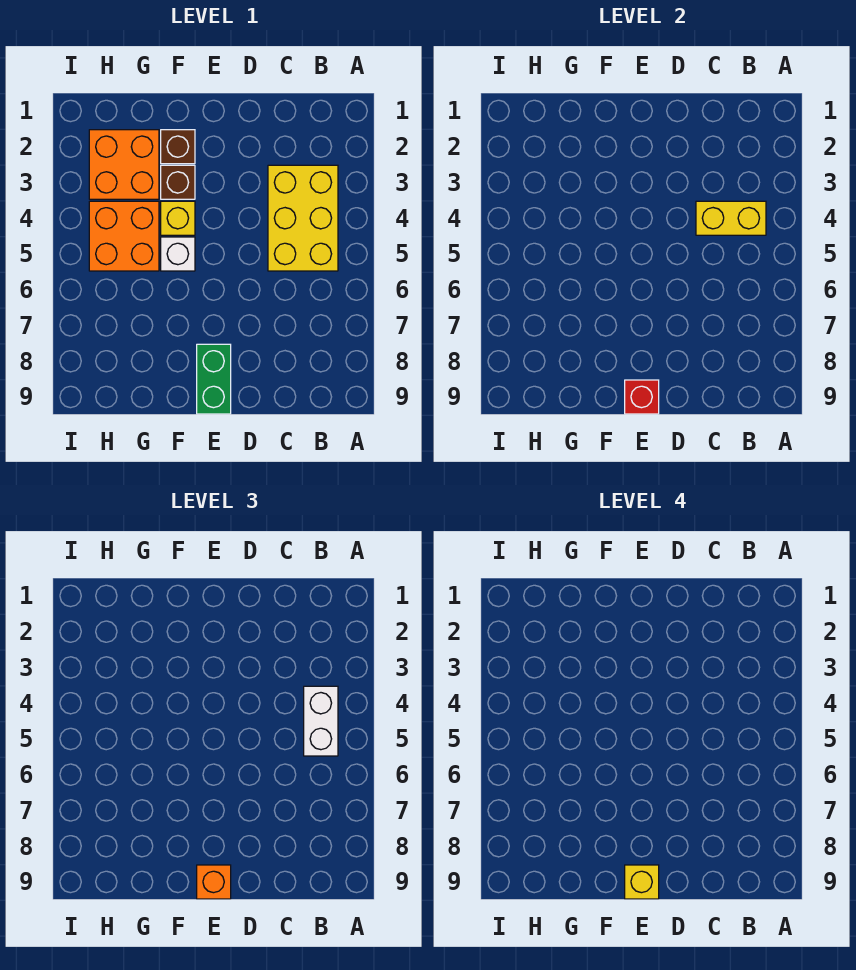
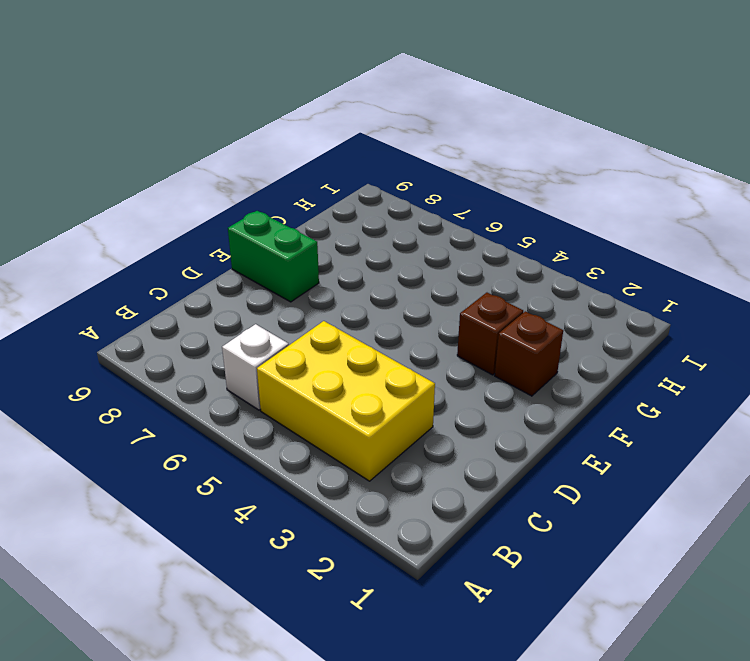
white 1x1 brick [222,324,289,410] -> white 1x1 brick moved to [161,237,195,271]
none -> yellow 1x1 brick [161,201,195,235]
none -> orange 2x2 brick [89,130,159,199]
none -> orange 2x2 brick [89,201,159,271]

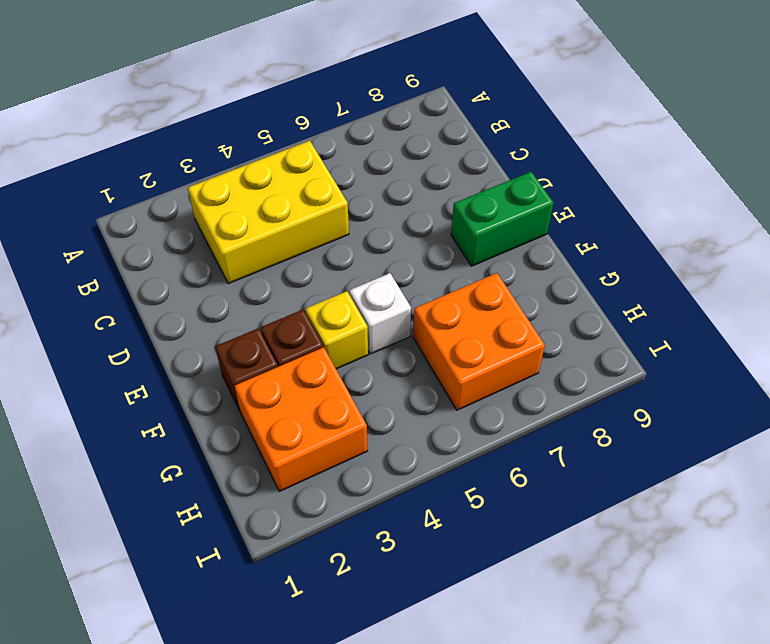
orange 2x2 brick [413,273,545,410] -> orange 2x2 brick moved to [89,201,159,271]
none -> yellow 1x2 brick [696,201,766,235]
none -> red 1x1 brick [625,380,659,414]
none -> white 1x2 brick [304,686,338,756]

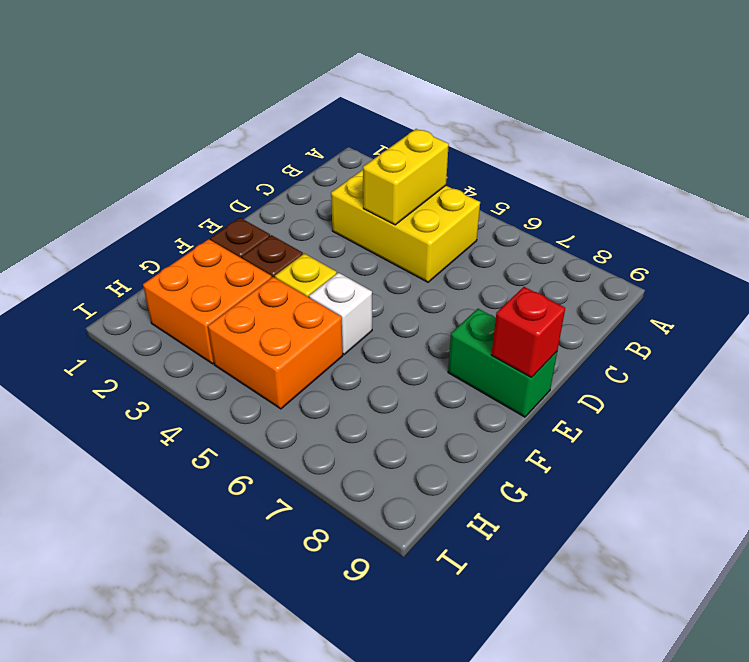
none -> white 1x2 brick [304,686,338,756]
none -> orange 1x1 brick [197,865,231,899]
none -> yellow 1x1 brick [625,865,659,899]

